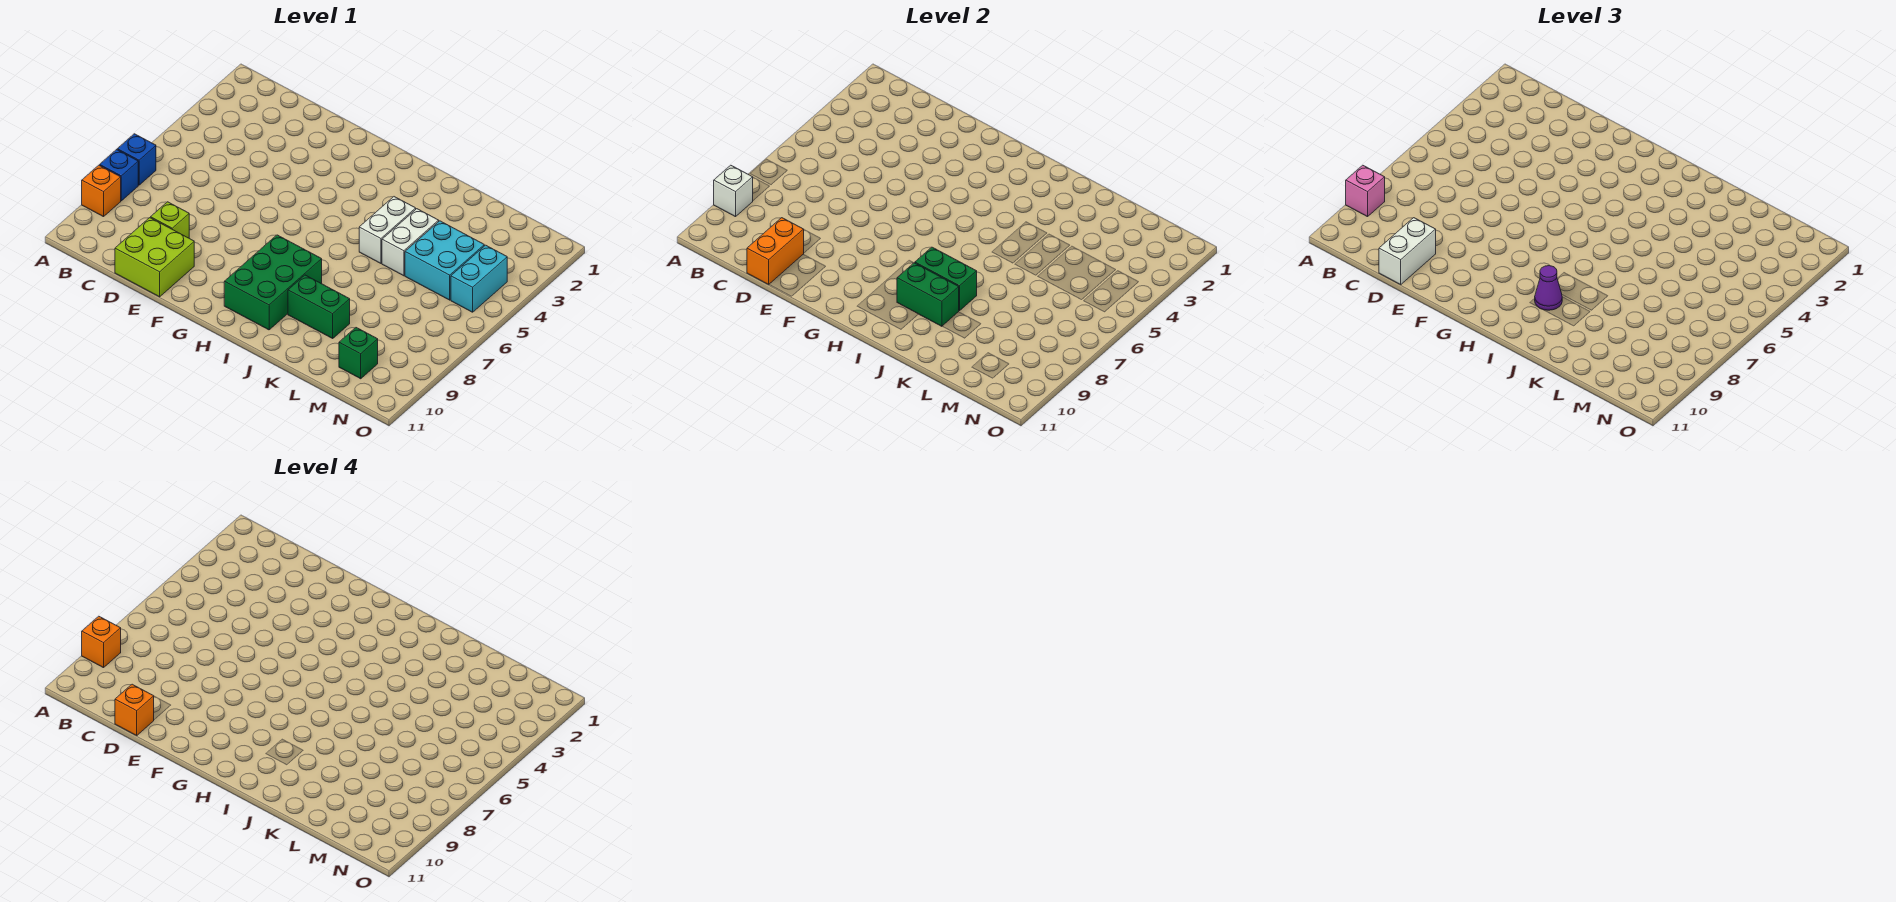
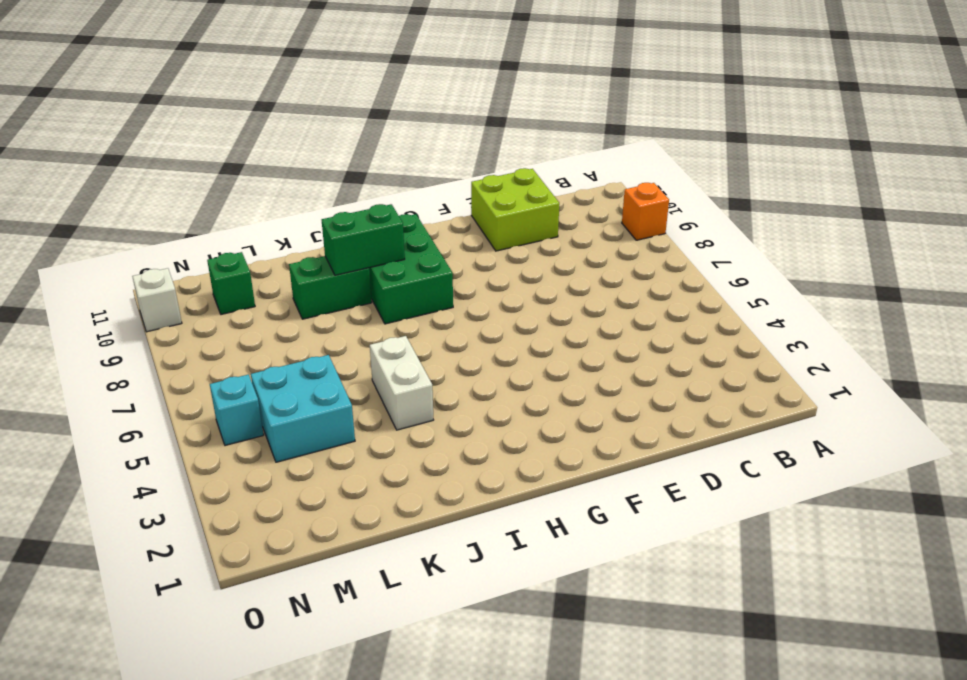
cyan 1x1 brick [210,375,264,445] -> cyan 1x2 brick [451,245,507,312]
white 1x1 brick [132,268,182,332] -> white 1x1 brick moved to [714,165,753,217]
none -> blue 1x1 brick [117,134,156,185]
none -> blue 1x1 brick [100,150,138,201]
none -> lime 1x1 brick [151,202,189,238]

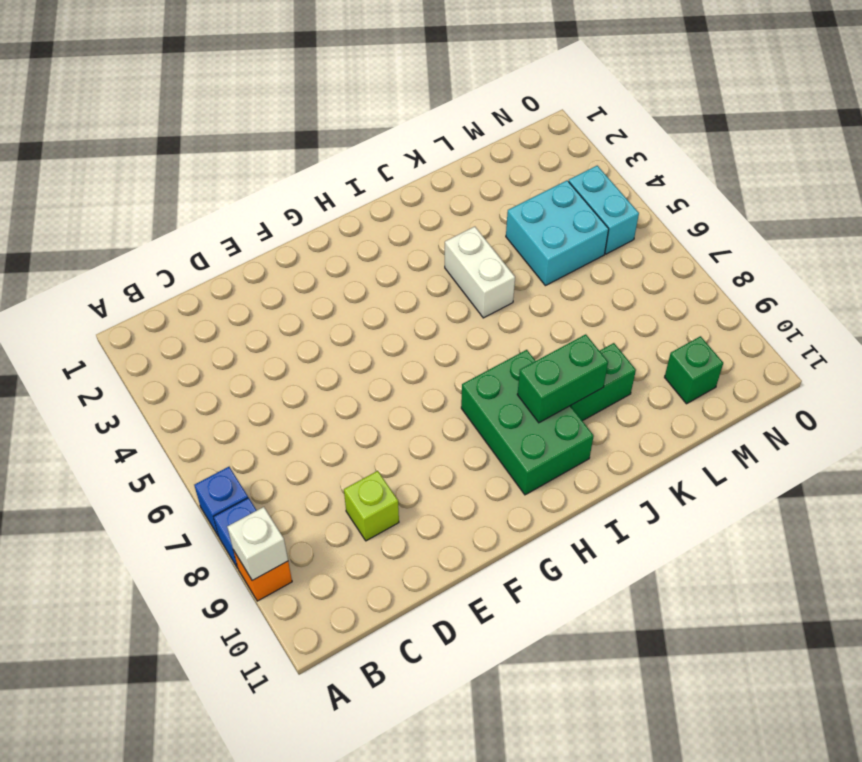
none -> lime 2x2 brick [115,218,194,297]
none -> white 1x2 brick [382,209,439,276]
none -> orange 1x2 brick [747,218,804,284]

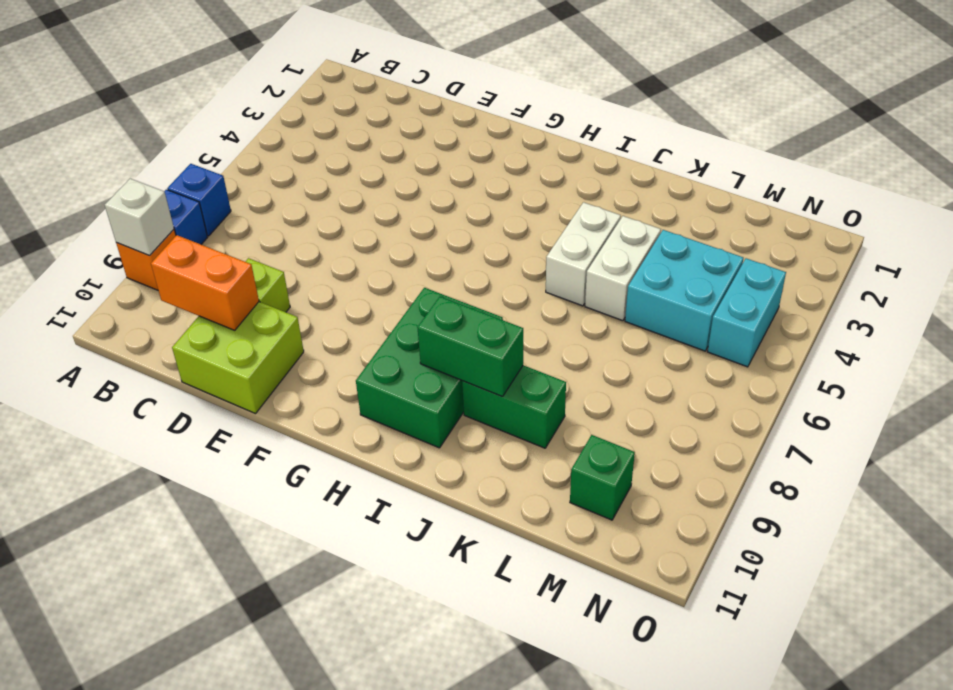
orange 1x2 brick [151,235,259,330] -> orange 1x2 brick turned to [747,218,804,284]
none -> green 1x2 brick [915,247,977,311]
none -> pink 1x1 brick [1346,165,1385,217]
none -> white 1x2 brick [1379,218,1436,284]

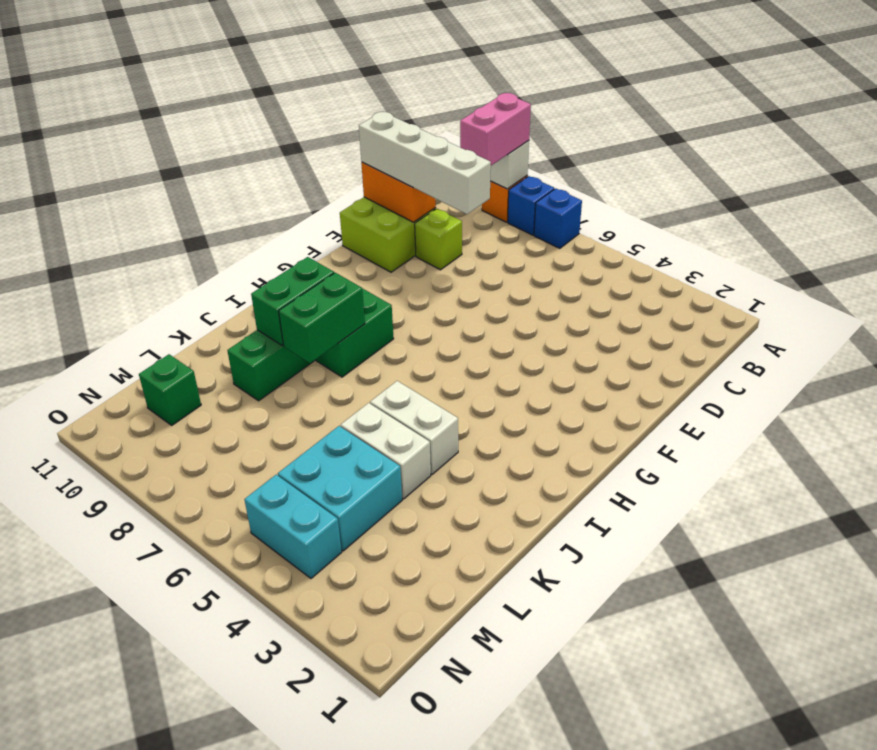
pink 1x2 brick [460,93,531,165] -> pink 1x1 brick [1346,165,1385,217]
white 1x4 brick [359,112,491,214] -> white 1x2 brick [1379,218,1436,284]
none -> purple 1x1 cone [1535,266,1562,310]
none -> orange 1x1 brick [82,616,121,668]
none -> orange 1x1 brick [115,684,154,735]

